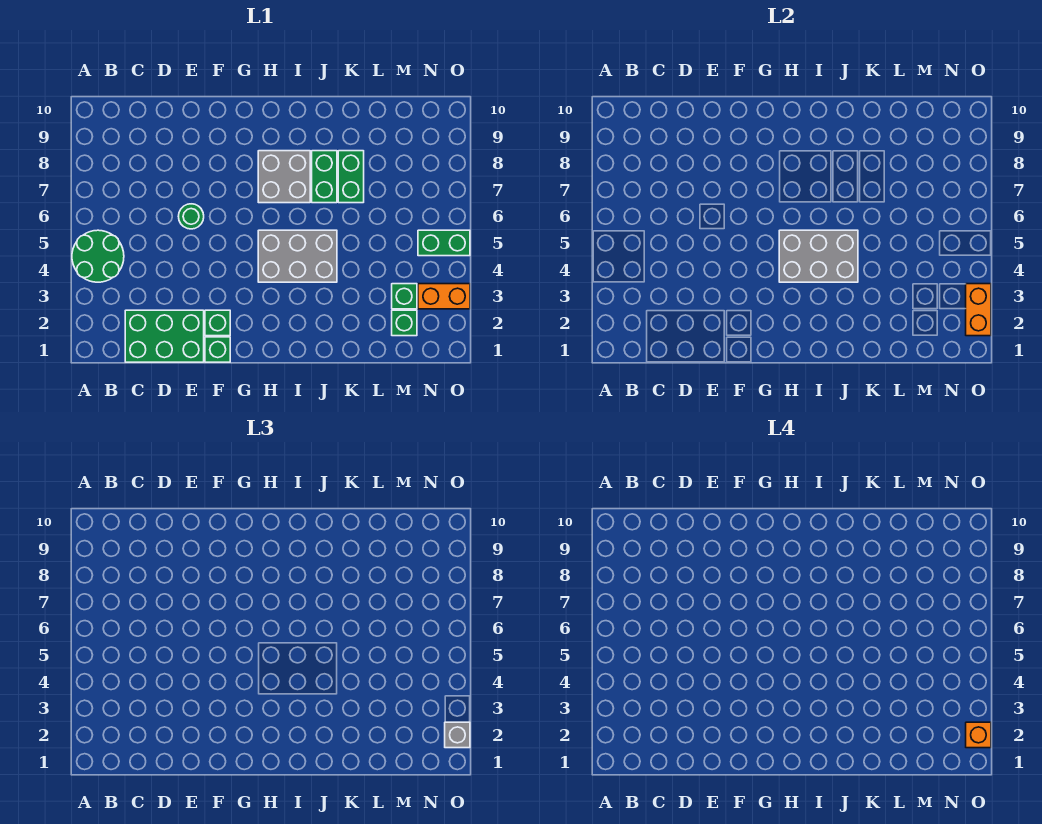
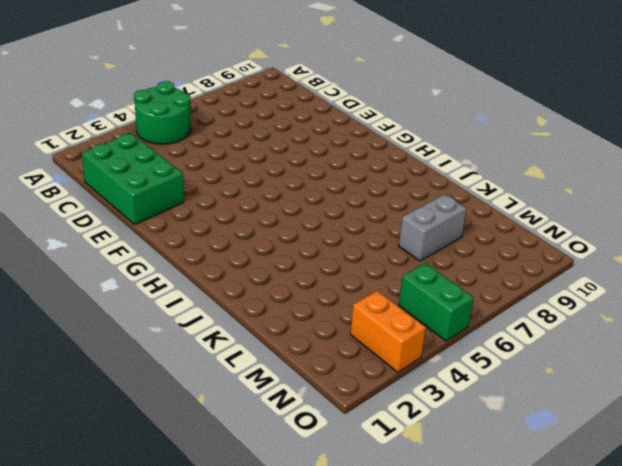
grey 1x2 brick [399,194,466,261] -> none
none -> green 1x1 round brick [178,204,204,229]
none -> green 1x1 brick [205,337,230,362]
none -> green 1x1 brick [205,310,230,336]

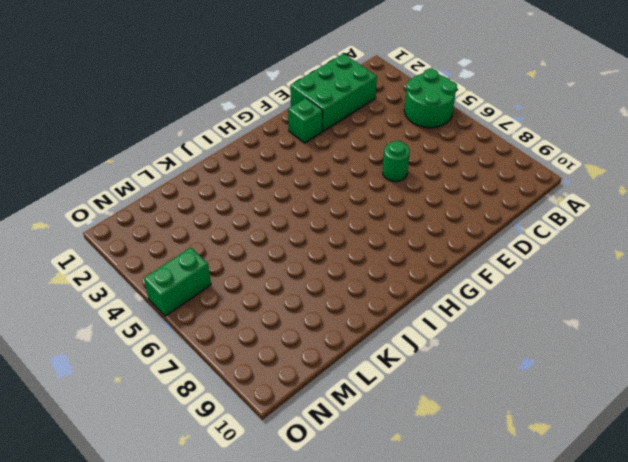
none -> green 1x1 brick [205,337,230,362]
none -> grey 2x3 brick [258,230,337,282]
none -> grey 2x2 brick [258,151,310,203]

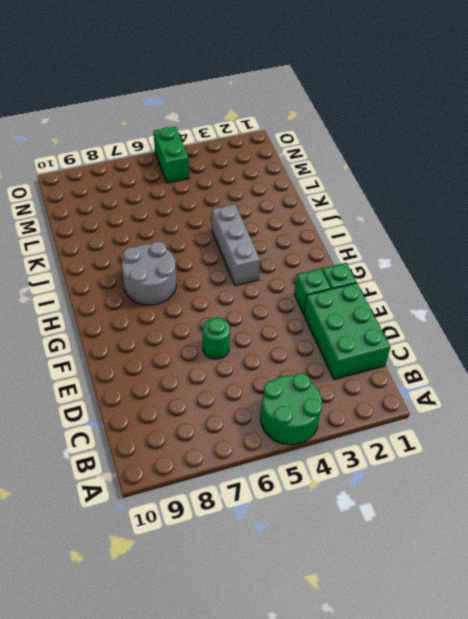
grey 1x3 brick [212,205,260,286] -> grey 2x3 brick [258,230,337,282]
grey 2x2 round brick [122,242,176,305] -> grey 2x2 brick [258,151,310,203]
none -> green 1x2 brick [312,151,337,203]
none -> green 1x2 brick [338,151,364,203]
none -> green 1x1 brick [392,310,417,336]

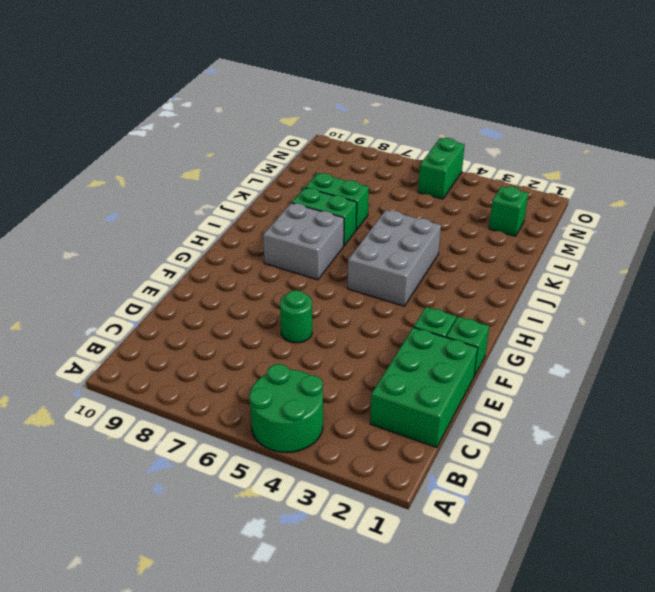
none -> green 1x1 brick [392,284,417,309]
none -> orange 1x2 brick [418,284,470,309]
none -> grey 2x3 brick [779,230,858,282]

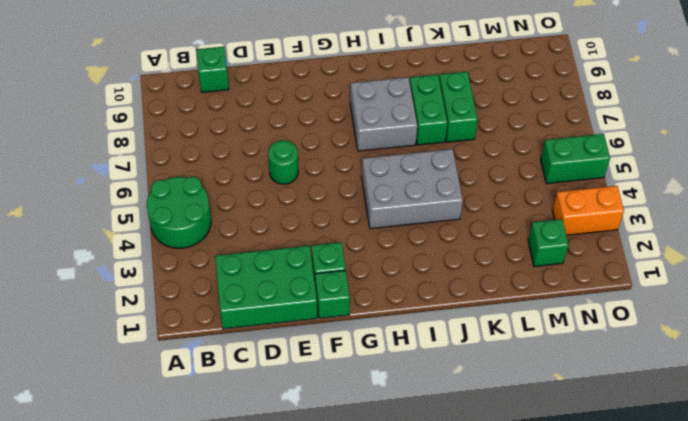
green 1x1 brick [196,47,229,92] -> green 1x1 brick moved to [392,284,417,309]
none -> grey 2x3 brick [779,230,858,282]
none -> orange 1x2 brick [966,284,991,336]
none -> grey 1x1 brick [445,722,470,748]

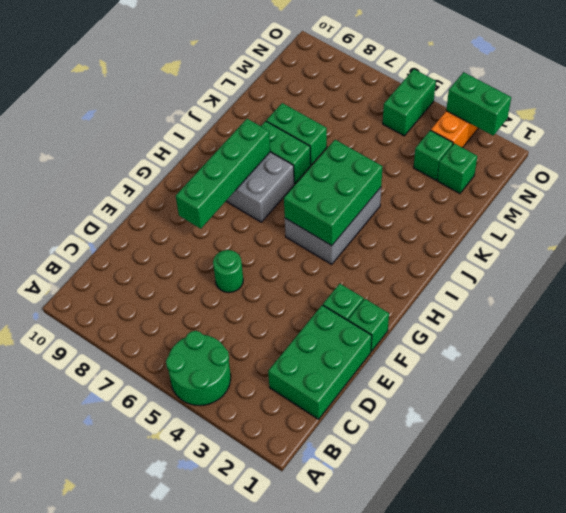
green 1x4 brick [176,119,270,229] -> none
green 2x3 brick [284,140,383,246] -> grey 2x3 brick [779,230,858,282]
green 1x2 brick [446,72,511,136] -> orange 1x2 brick [966,284,991,336]
none -> grey 1x1 brick [445,722,470,748]
none -> orange 1x1 brick [966,722,991,748]

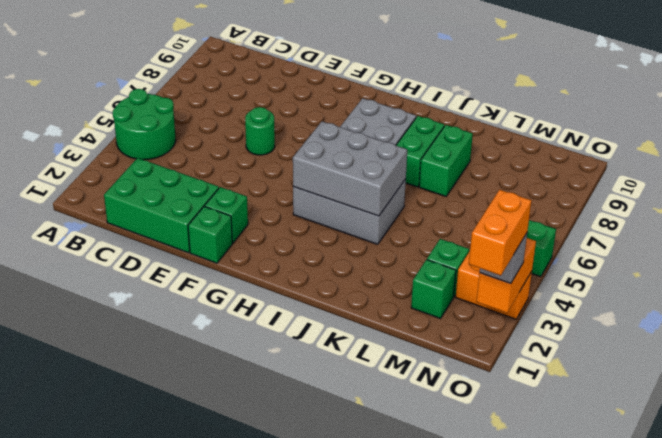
orange 1x2 brick [469,190,532,276] -> orange 1x1 brick [966,722,991,748]

